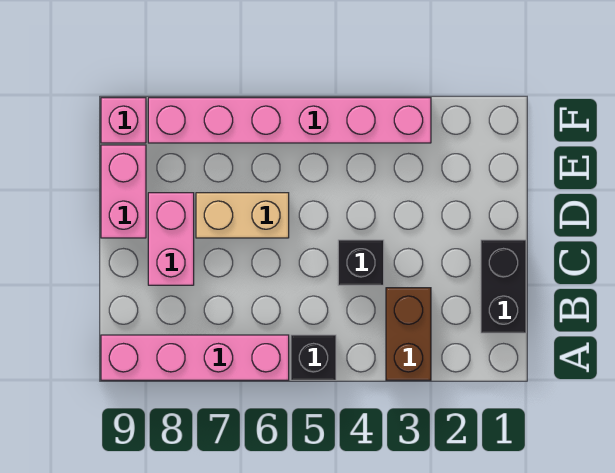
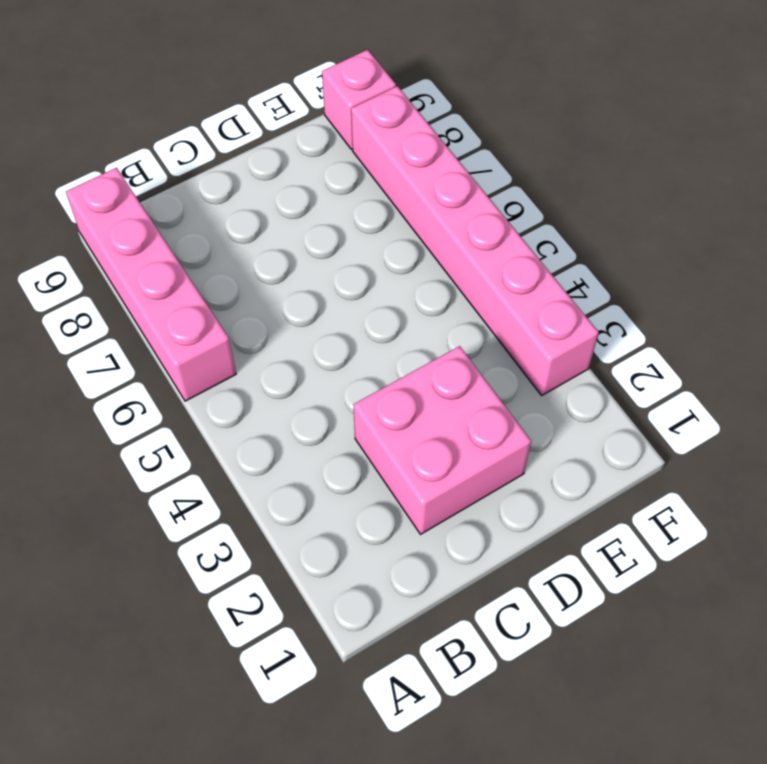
pink 2x2 brick [354,346,531,534] -> none
none -> brown 1x2 brick [386,288,431,380]
none -> black 1x1 brick [291,335,336,380]

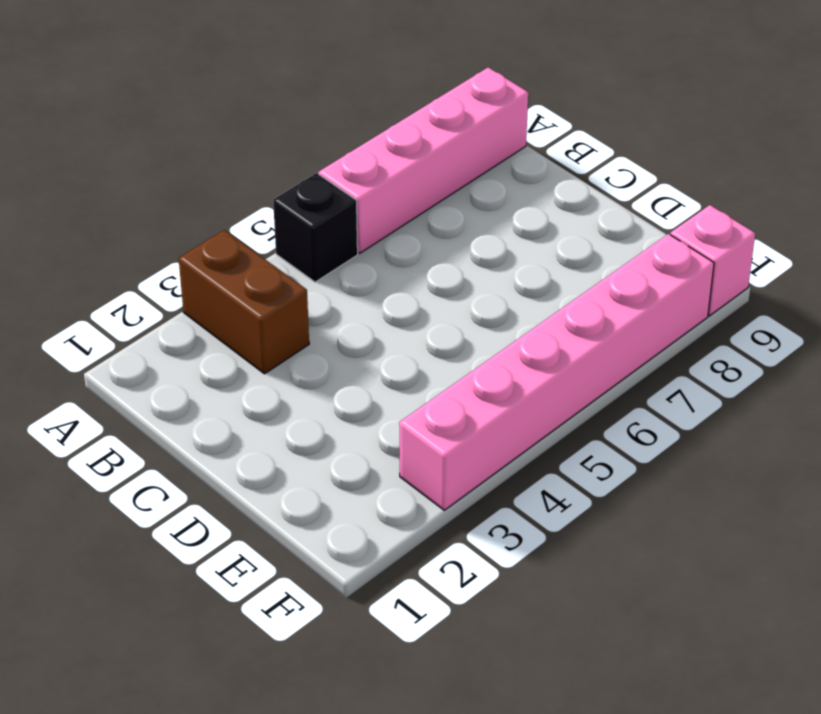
none -> black 1x2 brick [481,240,526,333]
none -> black 1x1 brick [338,240,384,285]

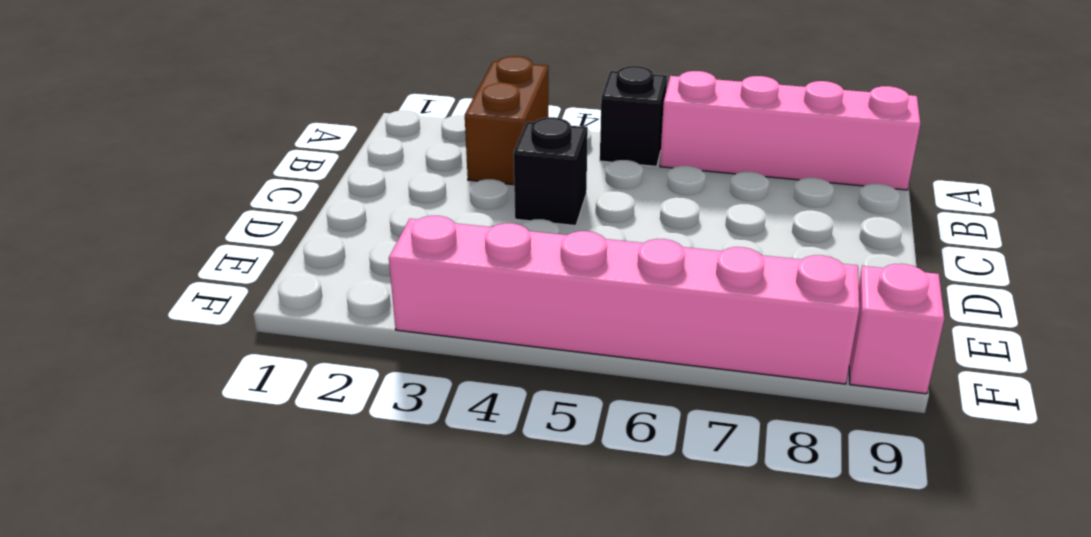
none -> black 1x2 brick [481,240,526,333]
none -> pink 1x2 brick [148,193,194,285]

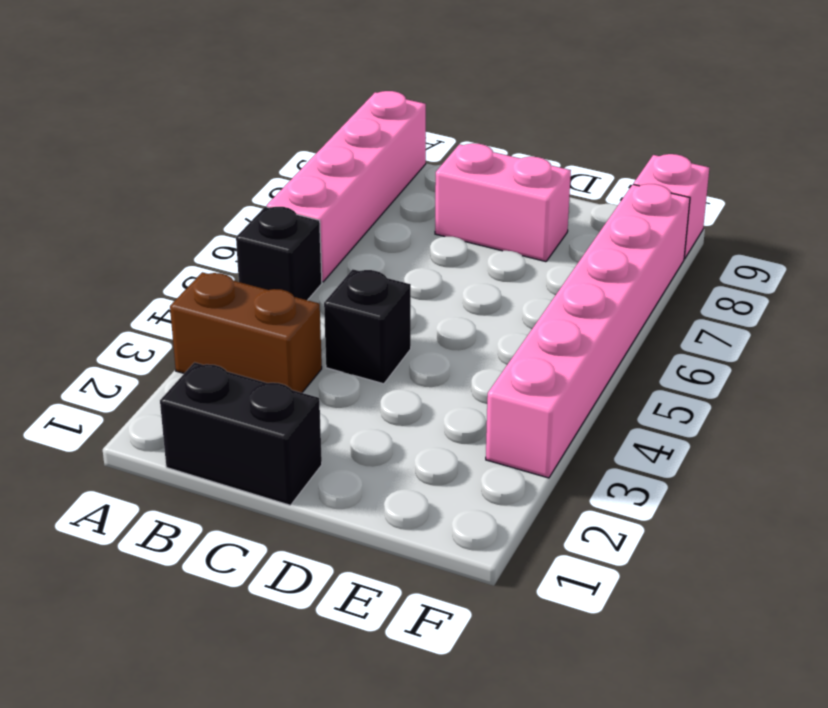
none -> tan 1x2 brick [196,193,289,238]
none -> pink 1x2 brick [101,145,146,238]

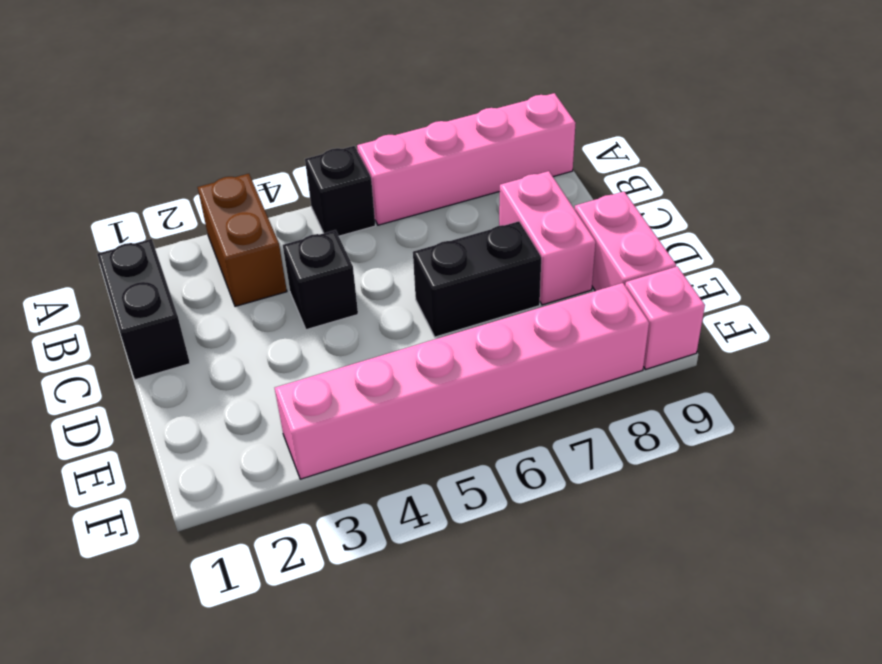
black 1x2 brick [413,221,541,337] -> tan 1x2 brick [196,193,289,238]

